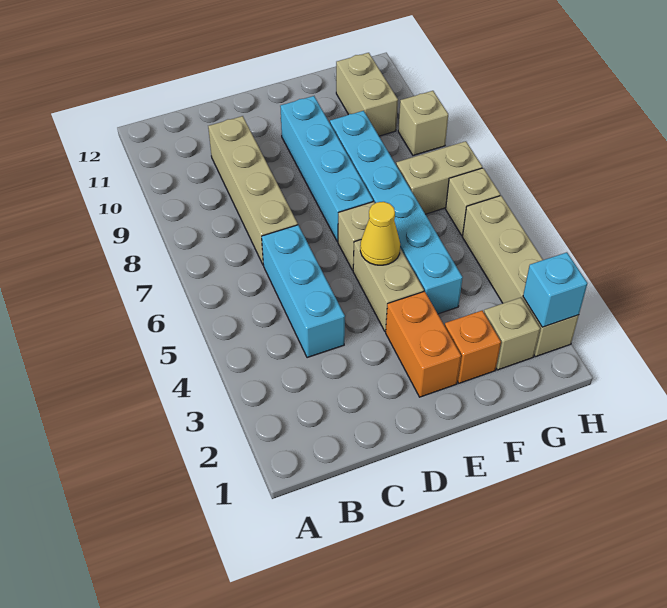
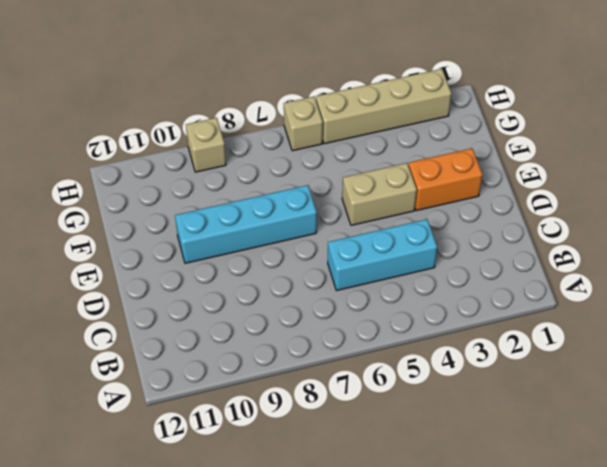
none -> tan 1x4 brick [208,116,298,264]
none -> tan 1x1 brick [338,202,375,270]
none -> orange 1x1 brick [445,311,501,383]

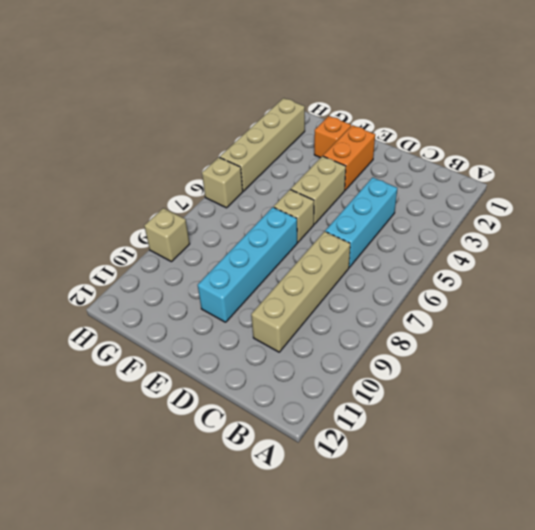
none -> cyan 1x6 brick [330,111,463,314]
none -> tan 1x1 brick [484,298,540,370]
none -> tan 1x2 brick [396,141,482,214]

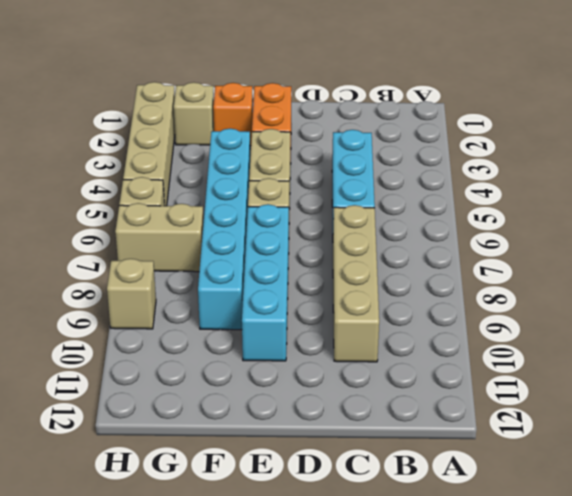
none -> tan 1x2 brick [336,53,398,136]
none -> yellow 1x1 cone [360,202,400,265]
none -> cyan 1x1 brick [523,252,587,327]

